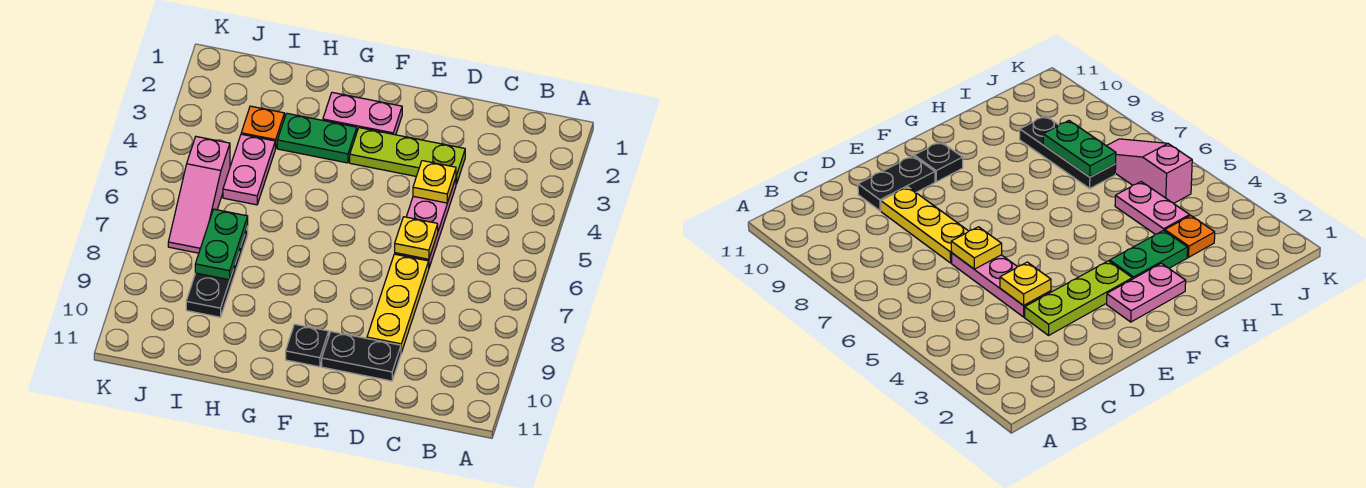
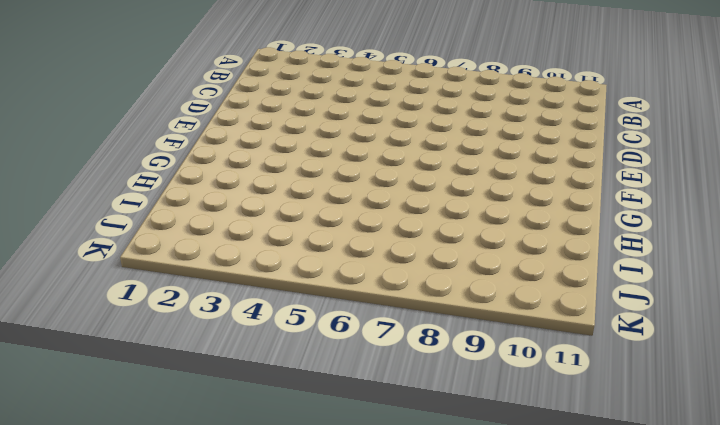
none -> lime 1x3 plate [350,128,465,184]
none -> pink 1x3 plate [395,178,456,267]
none -> yellow 1x3 plate [367,254,429,353]

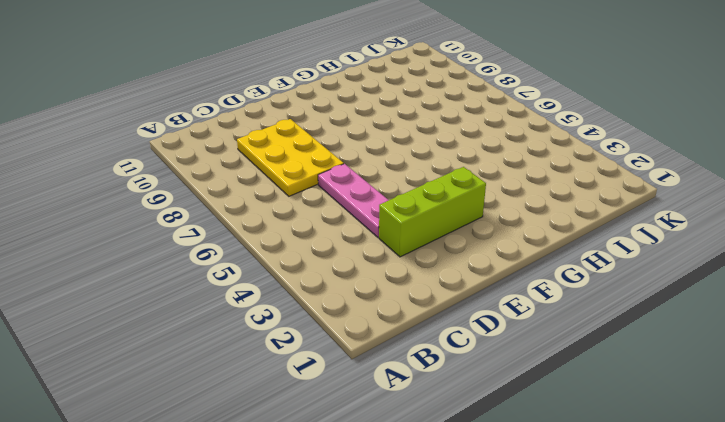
yellow 2x3 plate [237,119,344,196] -> yellow 1x3 plate [367,254,429,353]
lime 1x3 brick [379,167,486,257] -> lime 1x3 plate [350,128,465,184]
none -> black 1x2 plate [322,332,401,381]
none -> pink 1x2 plate [323,92,402,135]
none -> black 1x1 plate [286,324,329,367]

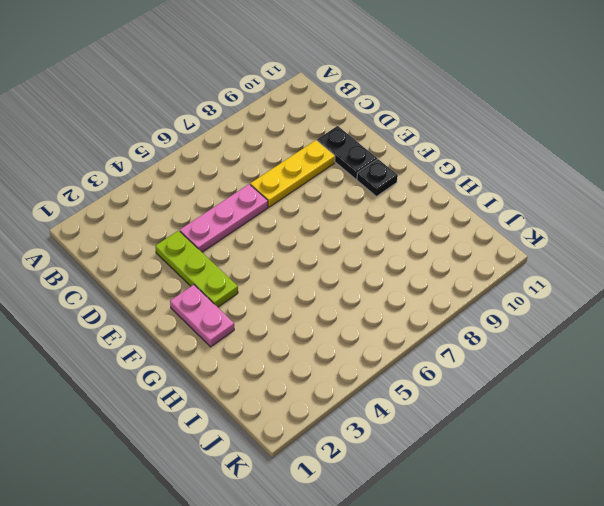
none -> green 1x2 plate [277,113,357,163]
none -> orange 1x1 plate [241,106,284,148]
none -> pink 1x2 plate [223,134,275,205]

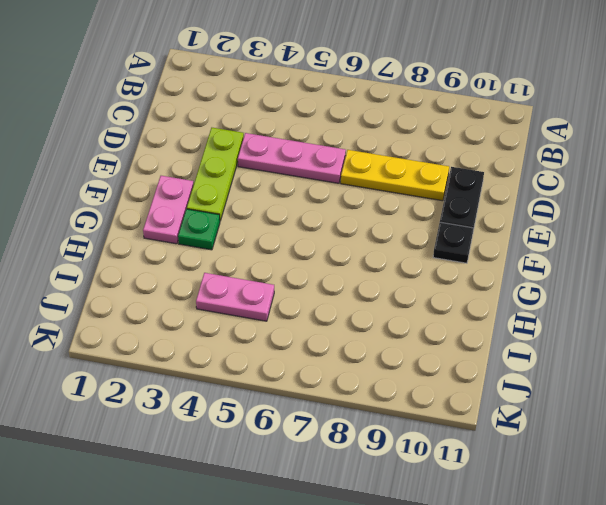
green 1x1 plate [178,209,220,250] -> green 1x2 plate [277,113,357,163]
none -> orange 1x1 plate [241,106,284,148]
none -> black 1x3 plate [186,226,248,317]
none -> pink 1x3 slope [168,137,230,253]

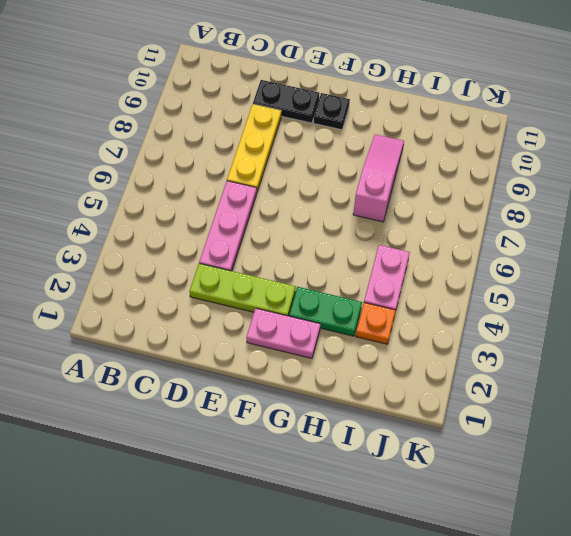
pink 1x3 slope [353,134,404,222] -> pink 1x3 slope moved to [168,137,230,253]
none -> black 1x3 plate [186,226,248,317]
none -> yellow 1x1 plate [413,161,456,203]
none -> yellow 1x1 plate [395,217,438,259]

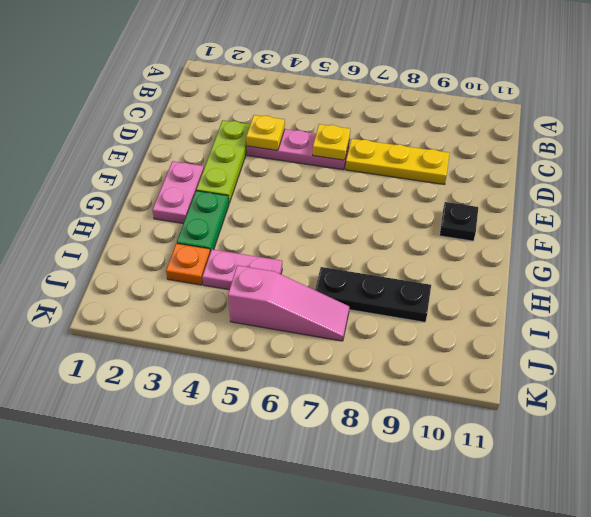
none -> black 1x2 plate [322,332,401,381]
none -> green 1x2 plate [195,209,248,280]

